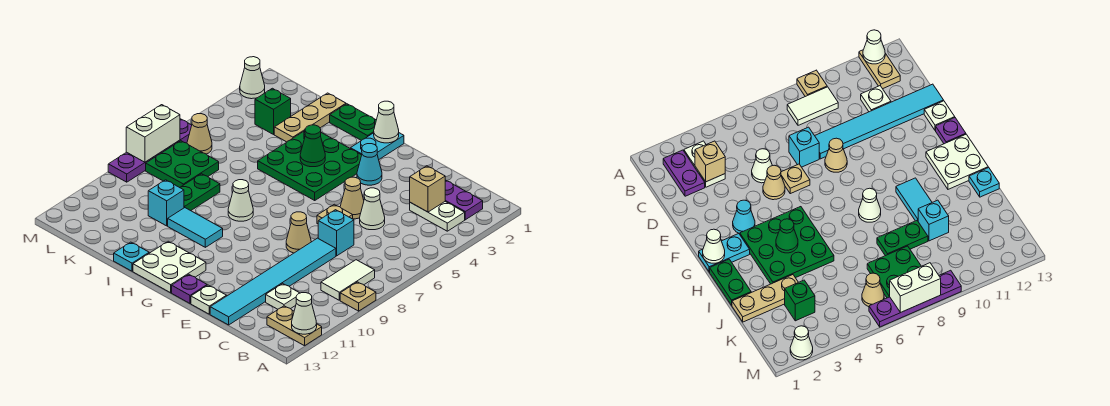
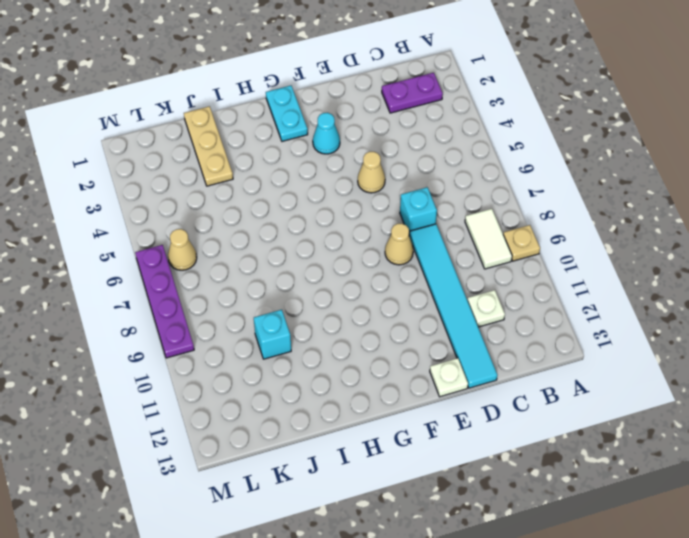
none -> tan 1x2 plate [267,306,322,346]
none -> white 1x2 plate [410,202,465,231]
none -> white 1x1 cone [360,188,385,230]
none -> tan 1x1 plate [317,204,353,224]

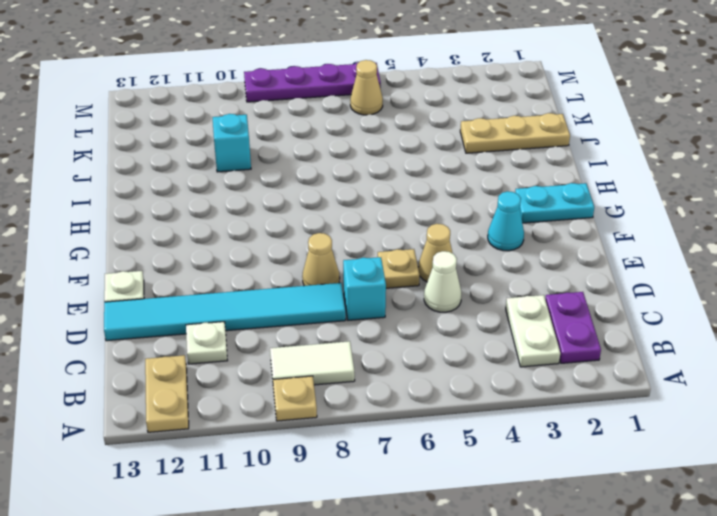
none -> purple 1x1 plate [172,274,207,303]
none -> green 3x3 plate [258,131,362,200]
none -> white 2x2 plate [133,241,206,293]
none -> green 1x2 plate [330,104,376,141]

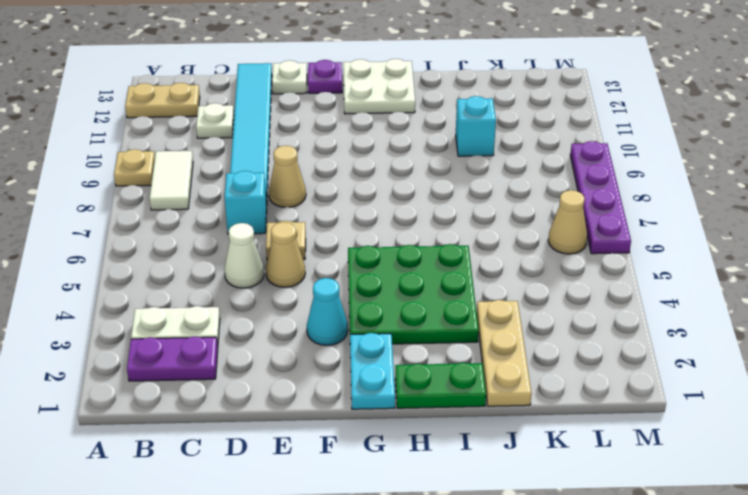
none -> white 1x1 cone [228,180,253,221]
none -> cyan 1x2 tile [168,208,223,247]
none -> cyan 1x1 plate [114,242,149,271]
none -> green 1x2 plate [180,174,220,211]

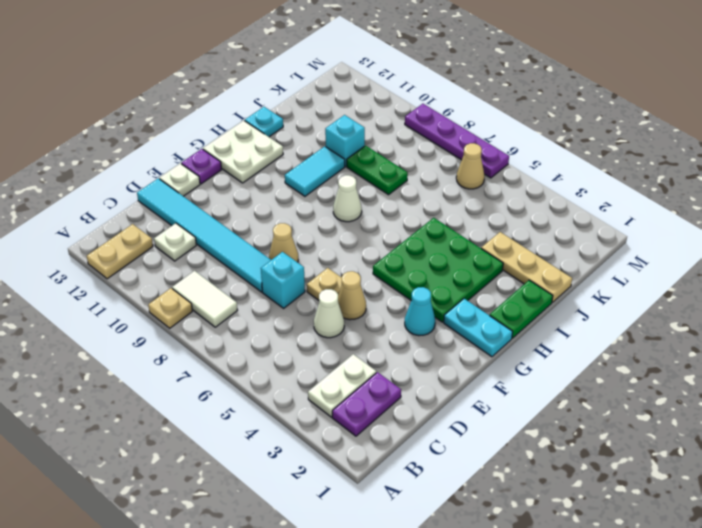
none -> green 1x1 brick [255,88,291,134]
none -> green 2x2 plate [146,141,219,188]
none -> white 1x1 cone [240,57,265,99]
none -> white 1x1 cone [292,293,317,334]

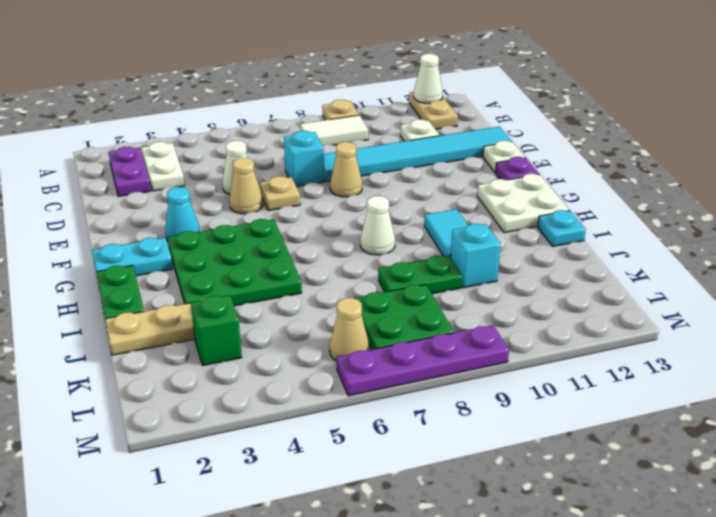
none -> white 1x1 cone [240,57,265,99]
none -> tan 1x1 brick [410,166,445,212]
none -> white 1x1 cone [374,101,399,143]
none -> green 1x1 cone [300,125,325,167]

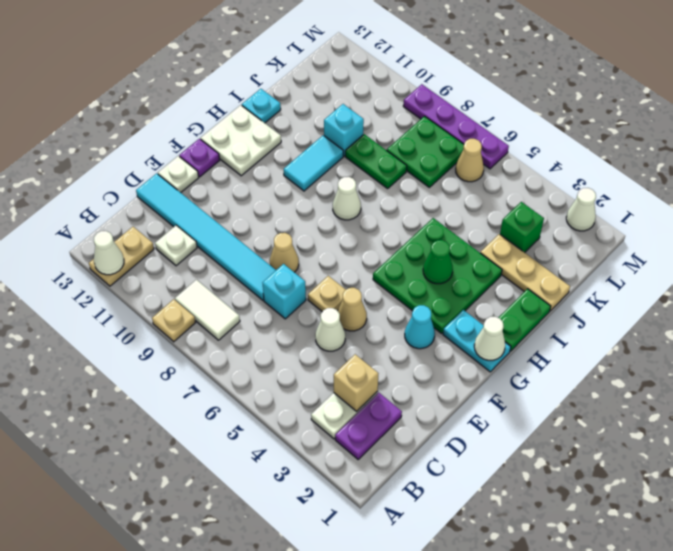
none -> white 1x2 brick [126,105,180,162]

